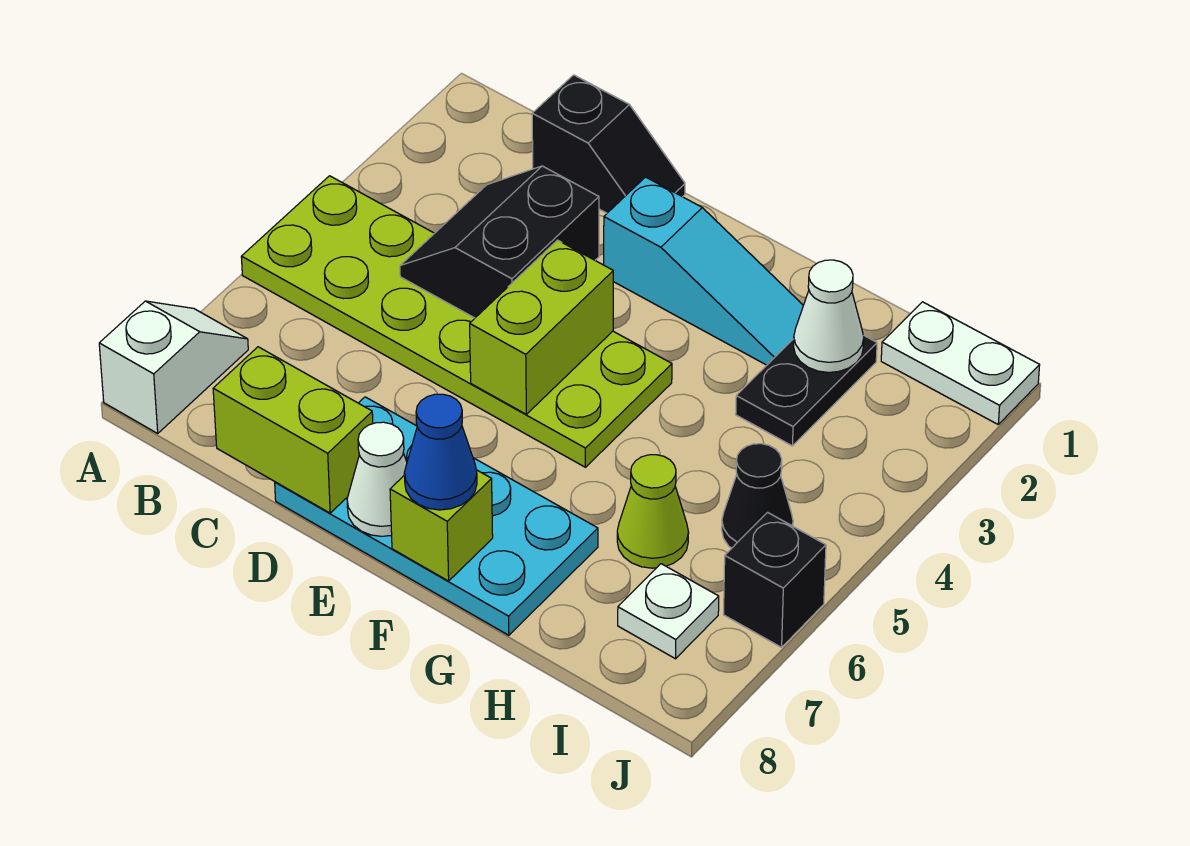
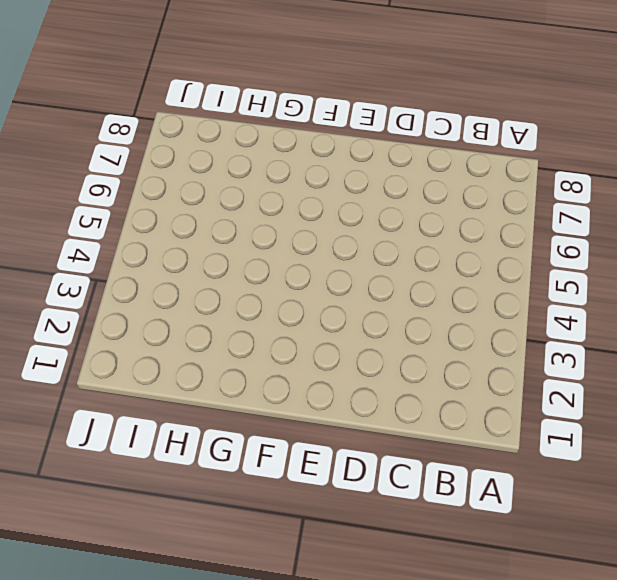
none -> lime 2x6 plate [241,176,672,467]
none -> white 1x2 slope [99,301,248,433]
none -> black 1x2 slope [532,75,685,213]

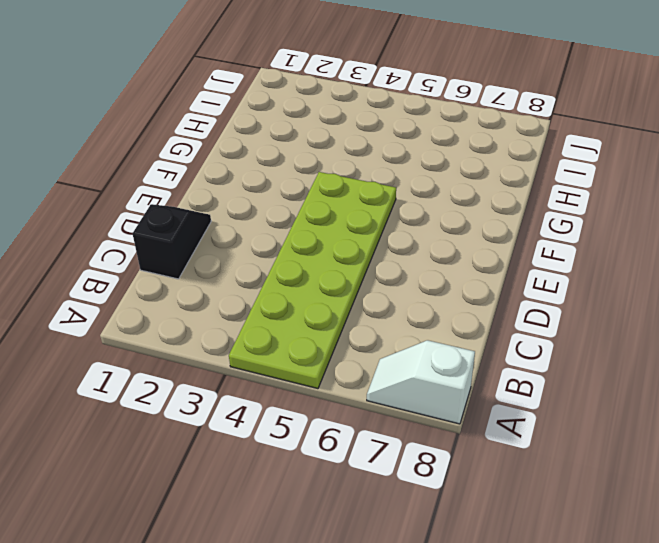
none -> cyan 2x4 plate [275,397,598,635]
none -> cyan 1x3 slope [604,177,803,365]
none -> black 1x2 plate [736,335,877,446]

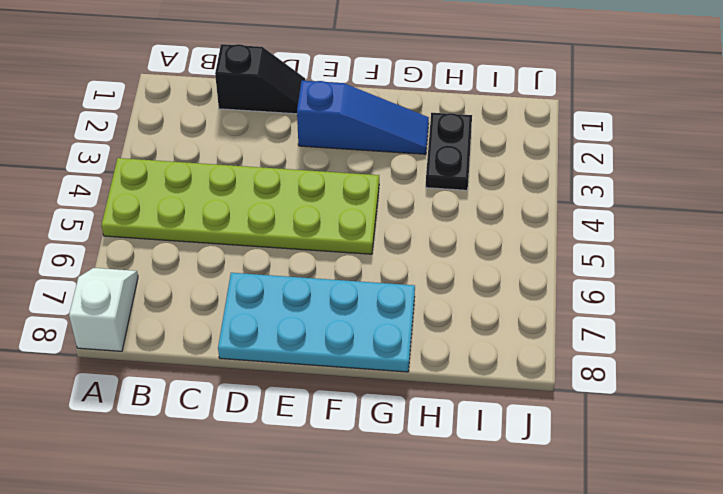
blue 1x3 slope [297,81,429,154] -> cyan 1x3 slope [604,177,803,365]
none -> lime 1x1 cone [617,455,689,568]
none -> white 1x2 plate [881,302,1040,424]
none -> black 1x1 cone [722,444,793,548]

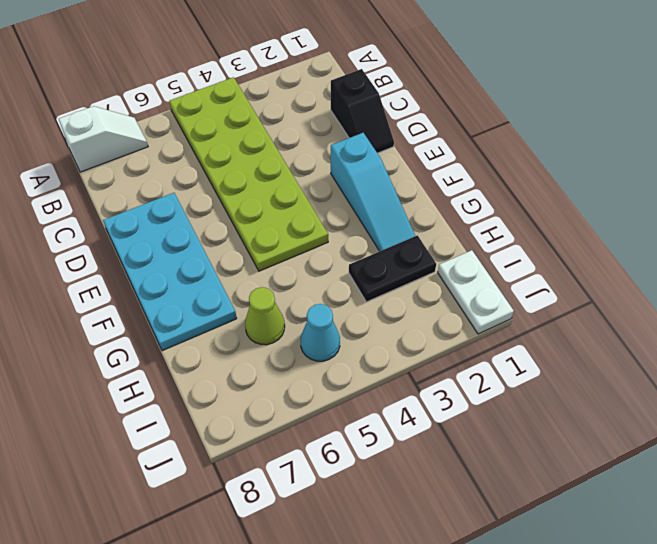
cyan 1x1 cone [301,304,340,361] -> black 1x1 cone [722,444,793,548]
none -> white 1x1 plate [618,564,719,659]
none -> black 1x1 brick [723,512,826,647]
none -> black 2x2 slope [400,166,599,318]

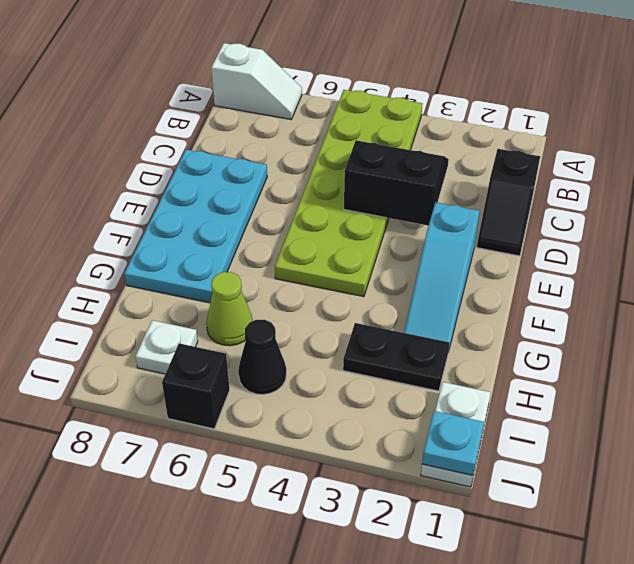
cyan 1x1 plate [422,411,484,475] -> none
none -> lime 1x2 brick [213,347,373,513]
none -> lime 1x2 brick [470,240,613,414]
none -> white 1x1 cone [347,422,407,536]

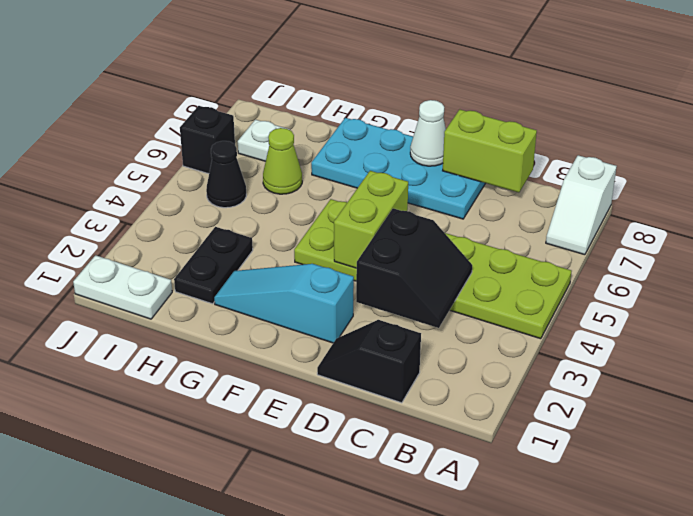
none -> lime 1x1 brick [390,470,493,581]
none -> white 1x1 cone [794,260,864,372]
none -> blue 1x1 cone [404,394,477,510]

